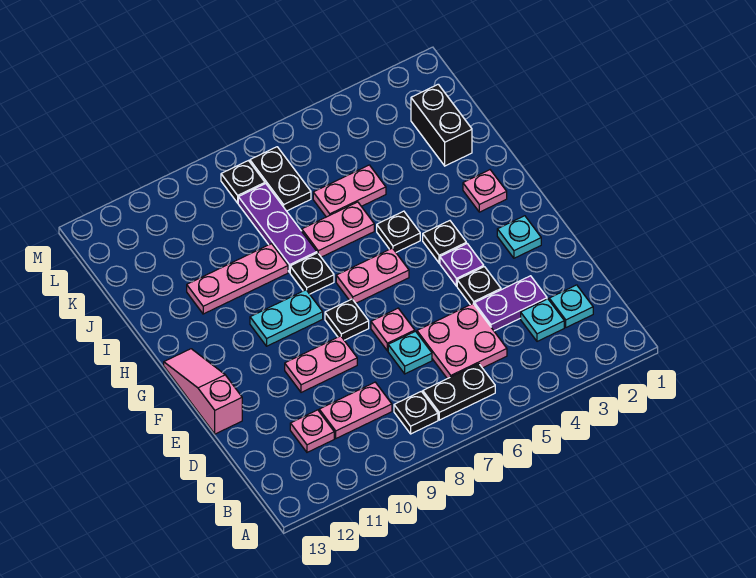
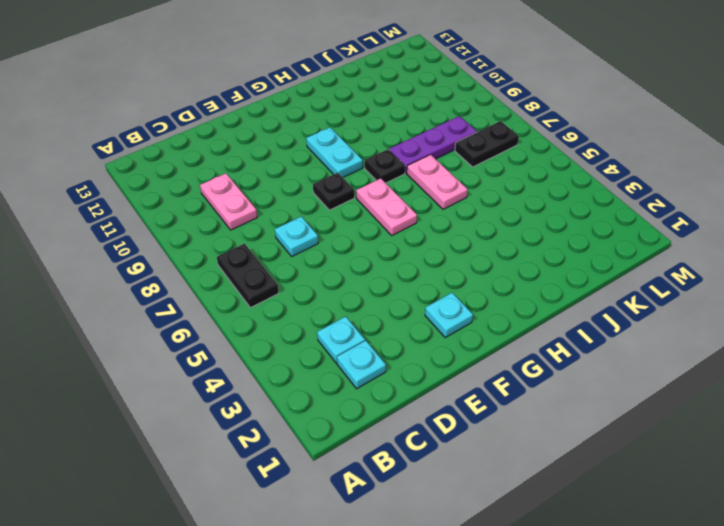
none -> black 1x1 plate [394,391,438,434]
none -> pink 2x2 plate [417,304,507,379]
none -> pink 1x1 plate [290,410,334,452]

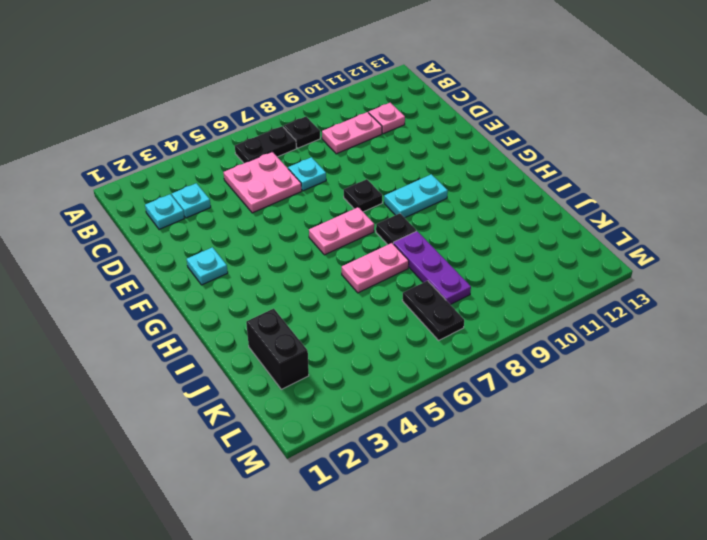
none -> purple 1x2 plate [475,276,547,331]
none -> black 1x1 plate [457,267,501,305]
none -> pink 1x1 plate [371,308,415,351]

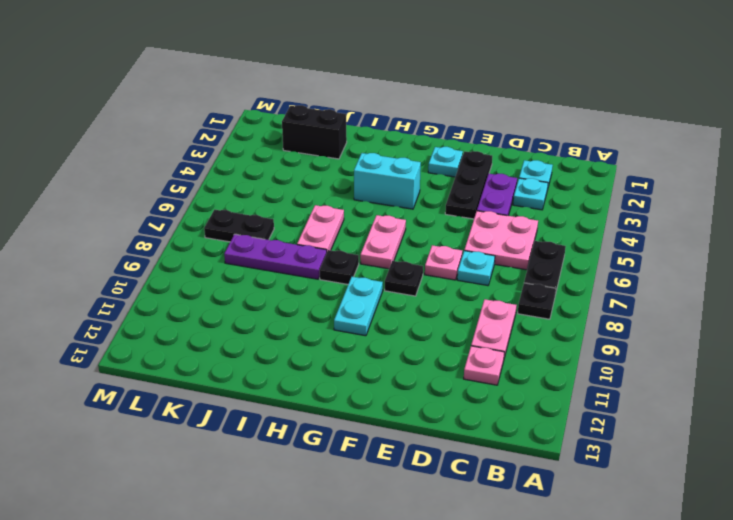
black 1x3 plate [445,151,492,219] -> black 1x1 plate [457,267,501,305]
cyan 1x2 brick [354,153,421,209] -> black 1x1 plate [423,221,466,263]
none -> pink 1x2 plate [285,336,357,392]
none -> pink 1x3 slope [164,349,242,434]
none -> purple 1x1 plate [440,244,484,286]

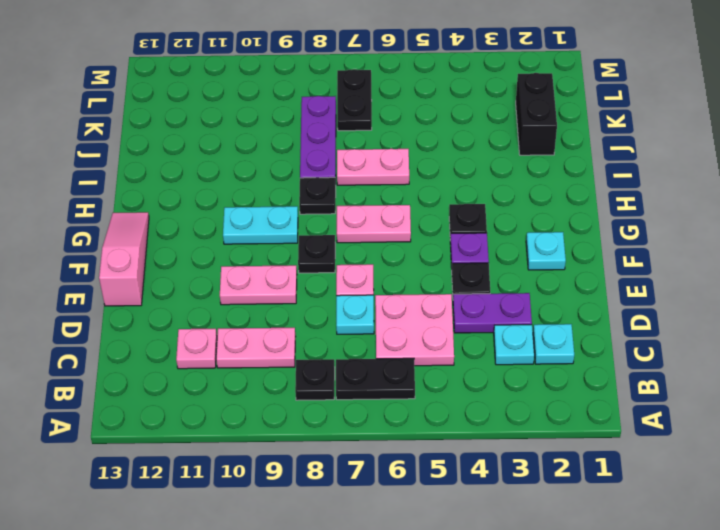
none -> pink 1x1 plate [463,170,507,212]
none -> black 1x1 plate [377,211,420,252]
none -> pink 1x3 plate [187,244,288,314]

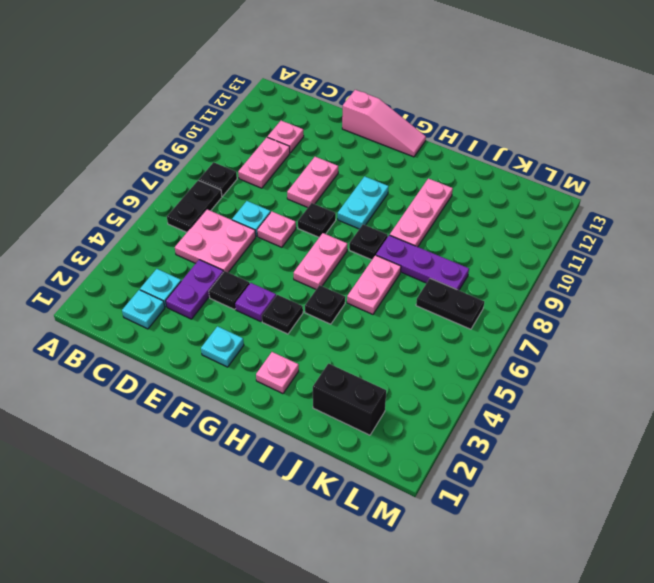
none -> pink 1x2 plate [313,165,386,217]
none -> black 1x1 plate [221,161,265,203]

